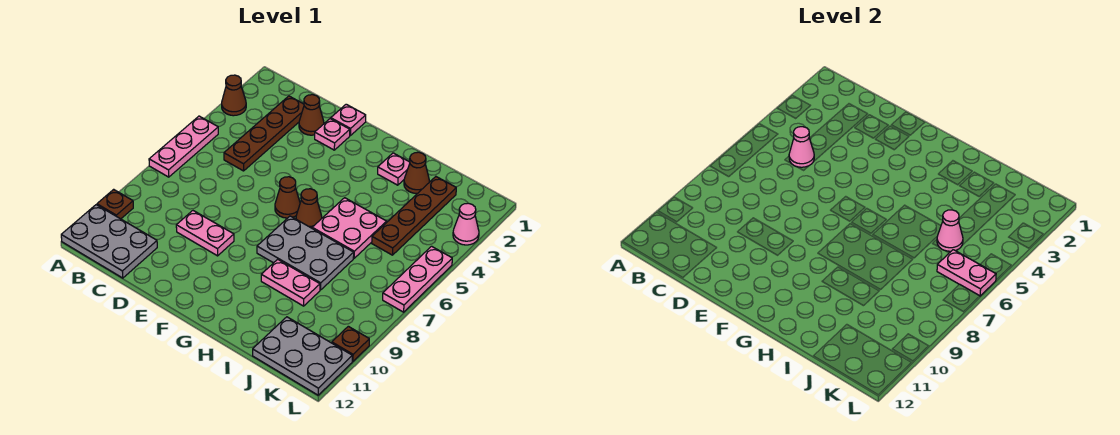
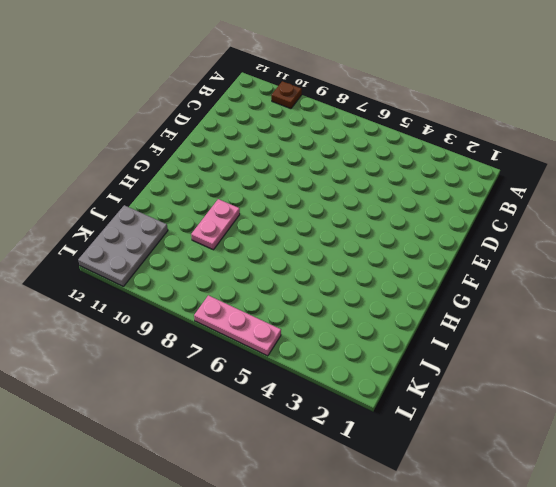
none -> brown 1x1 cone [222,75,246,116]
none -> pink 1x3 plate [149,116,218,177]
none -> grey 2x3 plate [61,205,157,278]

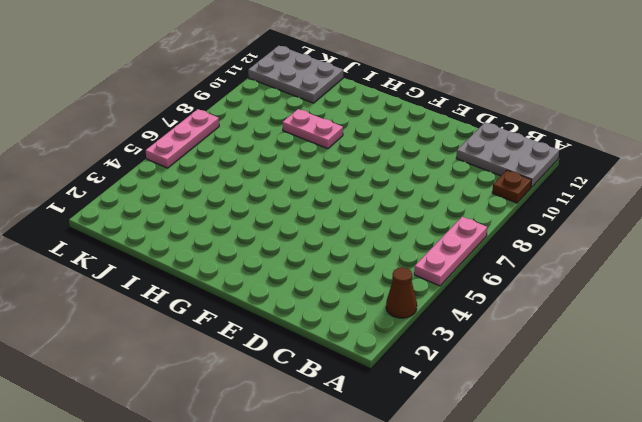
none -> brown 1x4 plate [224,96,304,171]
none -> brown 1x1 cone [299,95,324,135]
none -> pink 1x2 plate [176,211,234,256]

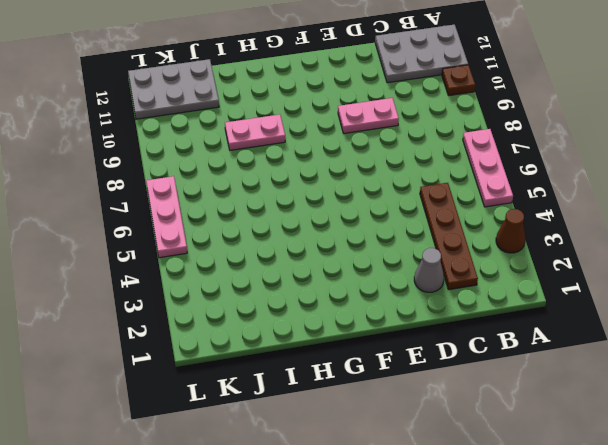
grey 1x1 cone [414,248,444,292] -> brown 1x1 cone [299,95,324,135]
none -> pink 1x1 plate [331,104,366,135]
none -> pink 1x1 plate [315,119,350,150]
none -> brown 1x1 cone [275,177,300,218]

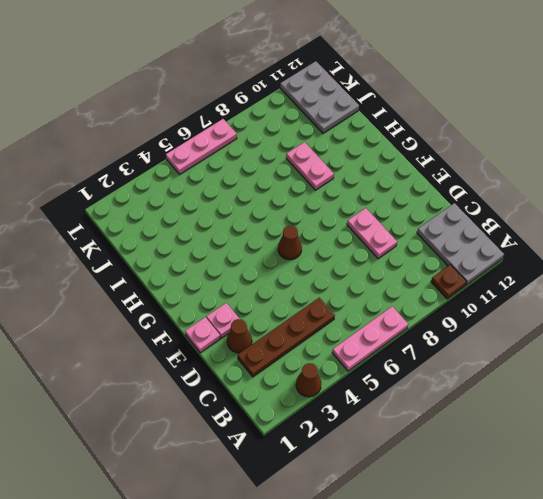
none -> brown 1x1 cone [296,189,322,228]
none -> grey 2x3 plate [257,216,354,290]
none -> pink 1x1 plate [378,153,410,185]

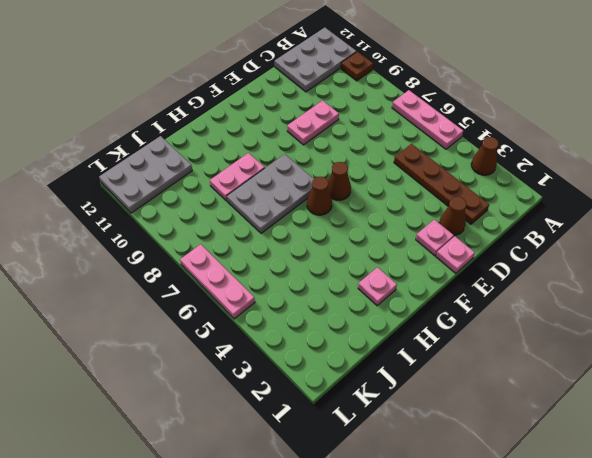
none -> pink 2x2 plate [312,198,387,258]
none -> brown 1x1 cone [404,152,429,194]
none -> brown 1x4 plate [372,177,456,255]

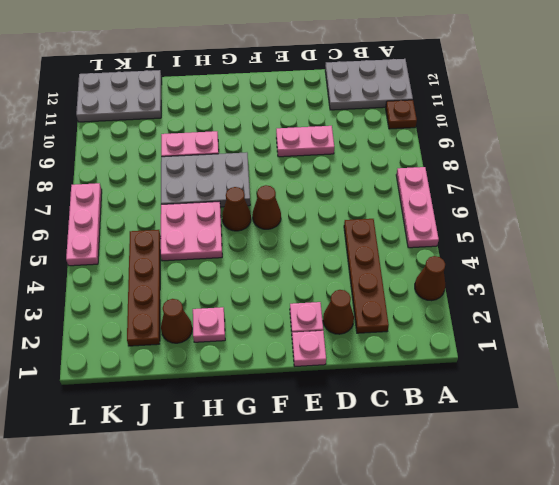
none -> pink 1x1 cone [453,203,479,245]
none -> brown 1x1 plate [332,326,369,361]
none -> pink 1x1 cone [789,127,814,167]

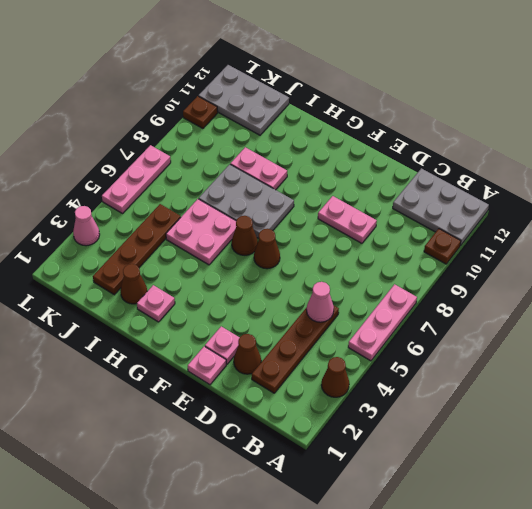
none -> pink 1x1 cone [937,210,963,251]
none -> pink 1x2 plate [937,250,996,296]

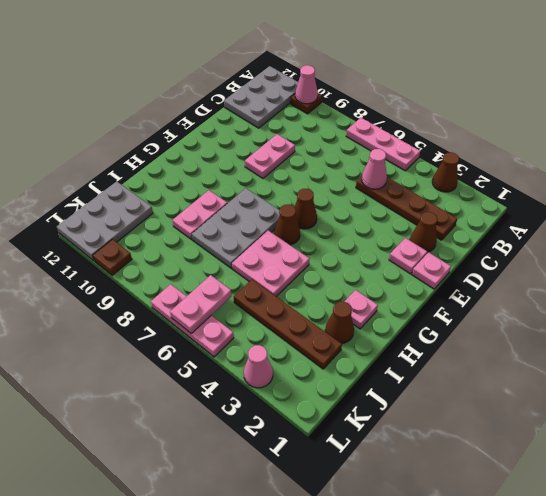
pink 1x1 cone [295,65,318,104] -> pink 1x1 cone moved to [937,210,963,251]

